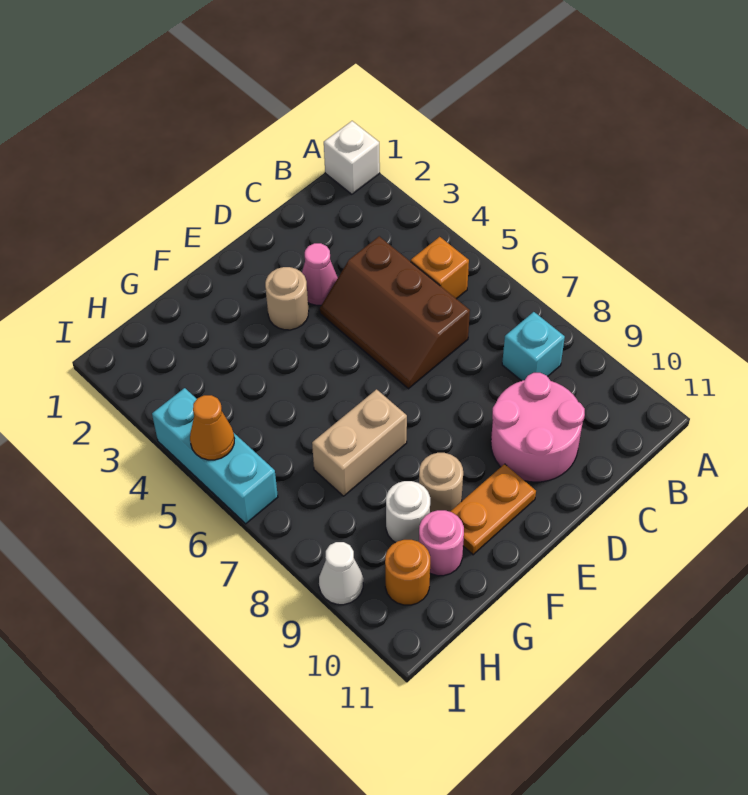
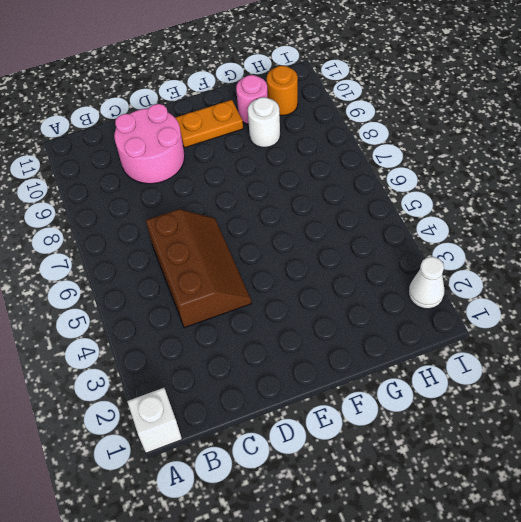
white 1x1 cone [409,257,444,309] -> white 1x1 cone moved to [319,542,363,605]
none -> orange 1x1 brick [411,237,469,299]
none -> cyan 1x1 brick [502,312,565,381]
none -> pink 1x1 cone [302,243,338,305]

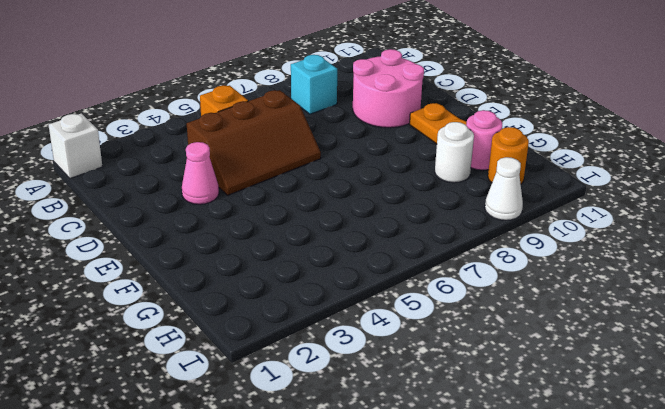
none -> tan 1x1 round brick [265,267,309,330]
none -> tan 1x2 brick [312,389,407,496]
none -> tan 1x1 round brick [419,453,463,513]

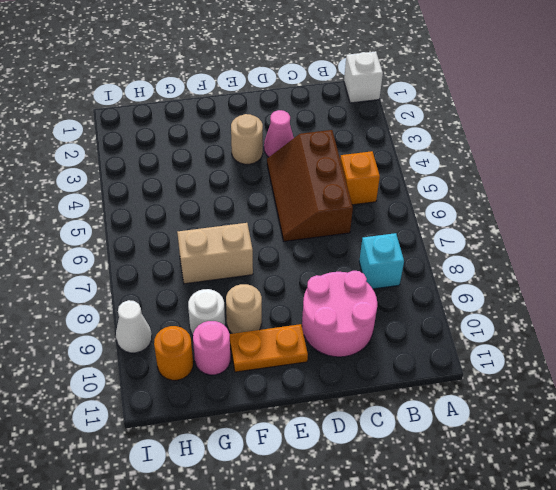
none -> cyan 1x3 brick [152,388,278,524]
none -> orange 1x1 cone [190,395,234,460]

